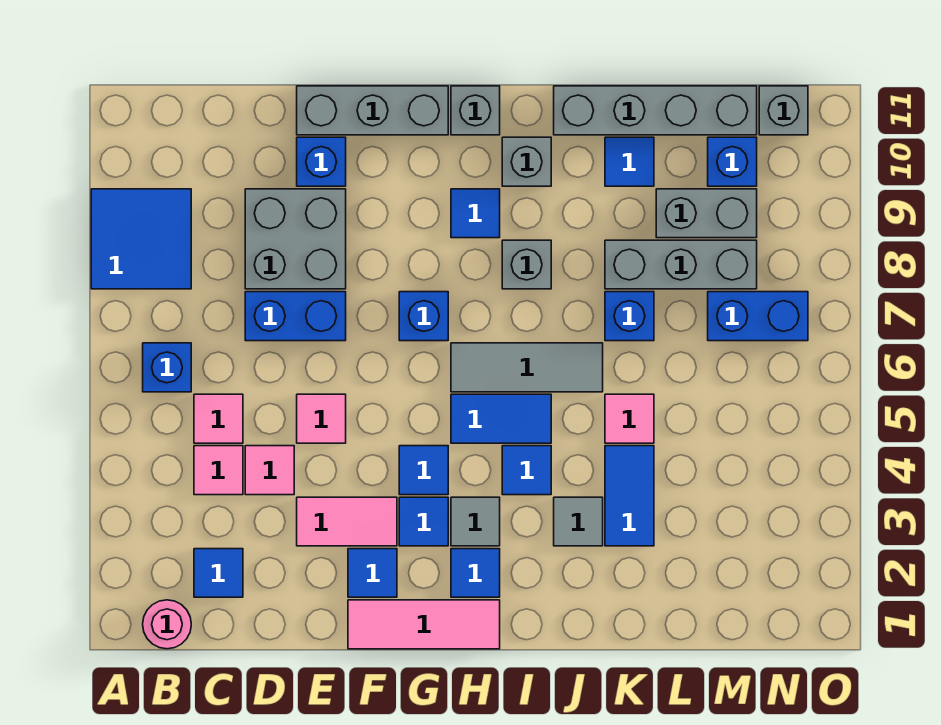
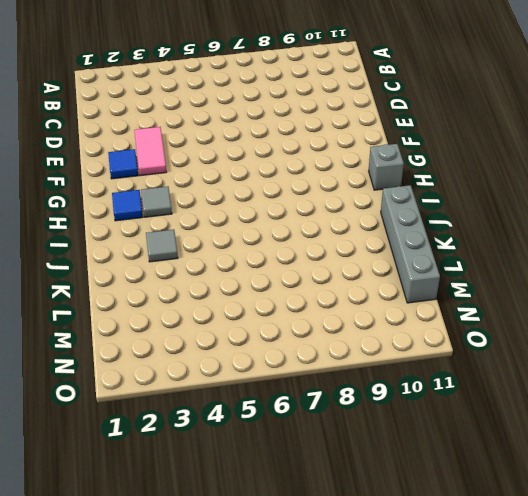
none -> blue 2x2 tile [91,189,191,289]
none -> pink 1x1 round brick [143,600,191,649]
none -> blue 1x1 brick [143,343,191,392]
none -> blue 1x1 tile [194,549,243,597]

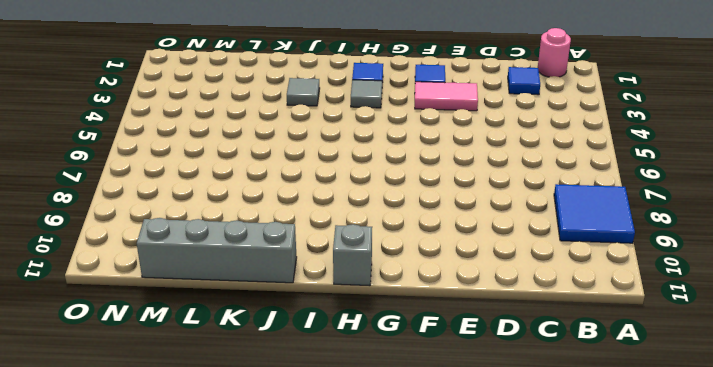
none -> blue 1x1 brick [143,343,191,392]
none -> pink 1x1 tile [194,446,243,495]
none -> pink 1x1 tile [194,394,243,443]
none -> pink 1x1 tile [245,446,294,495]

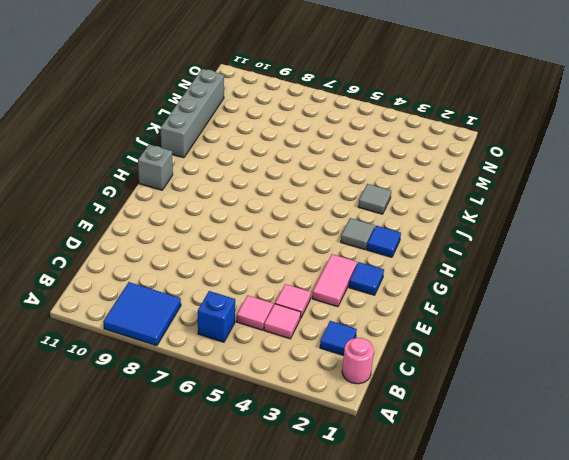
none -> blue 1x2 brick [245,292,346,341]
none -> grey 2x2 brick [245,189,346,289]
none -> pink 1x1 tile [297,394,346,443]
none -> blue 1x1 brick [297,137,346,186]

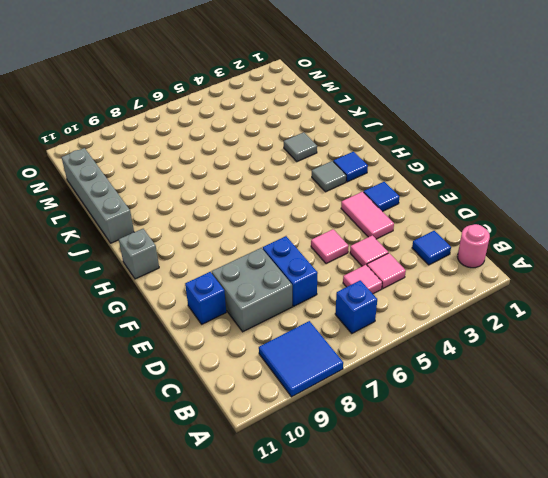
none -> grey 1x3 brick [297,86,448,135]
none -> pink 1x3 tile [348,600,500,649]
none -> blue 1x1 tile [399,497,448,546]
none -> blue 1x1 tile [399,446,448,495]

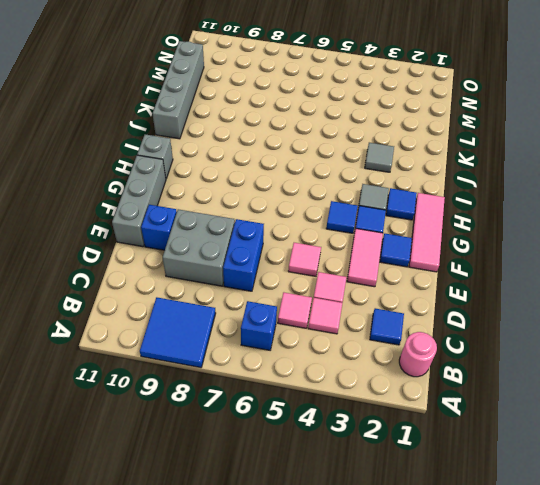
none -> blue 1x1 brick [399,292,448,341]
none -> blue 1x2 tile [451,394,551,443]
none -> grey 1x3 tile [451,343,603,392]
none -> blue 1x1 tile [451,189,500,238]

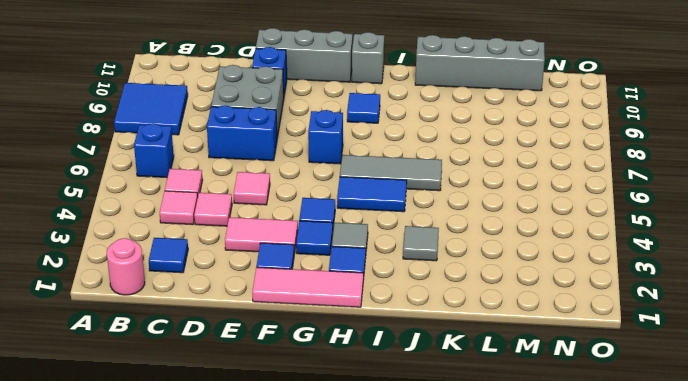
none -> blue 1x1 tile [502,446,551,495]
none -> grey 1x1 brick [502,240,551,289]
none -> grey 1x1 brick [502,137,551,186]
none -> blue 1x2 tile [605,446,654,546]

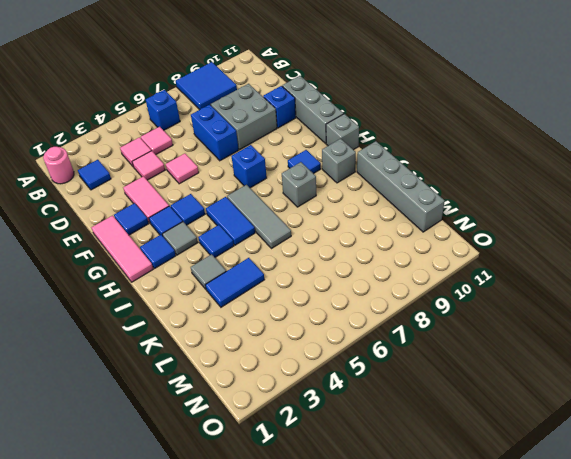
none -> pink 1x1 tile [605,394,654,443]
none -> blue 1x1 brick [605,292,654,341]
none -> grey 1x3 brick [605,240,757,289]
none -> blue 1x1 tile [605,137,654,186]

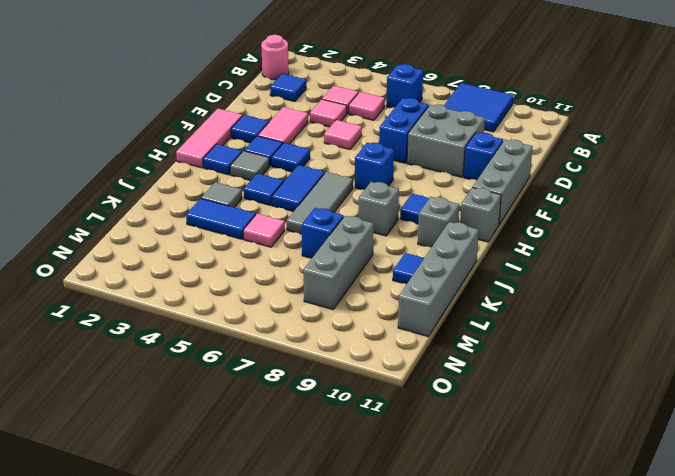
none -> grey 1x2 brick [656,189,757,238]
none -> blue 1x2 brick [708,292,808,341]
none -> blue 1x1 brick [708,137,757,186]
none -> grey 1x1 brick [759,86,808,135]

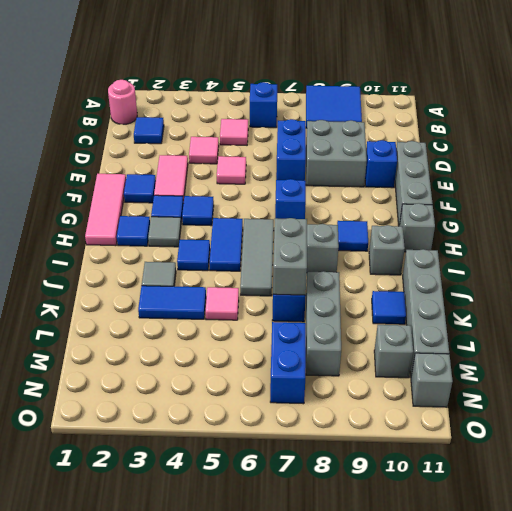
grey 1x2 brick [273,218,307,295] -> grey 1x2 brick moved to [656,189,757,238]
grey 1x1 brick [374,325,413,378] -> blue 1x1 brick [708,137,757,186]
none -> pink 1x1 tile [194,446,243,495]

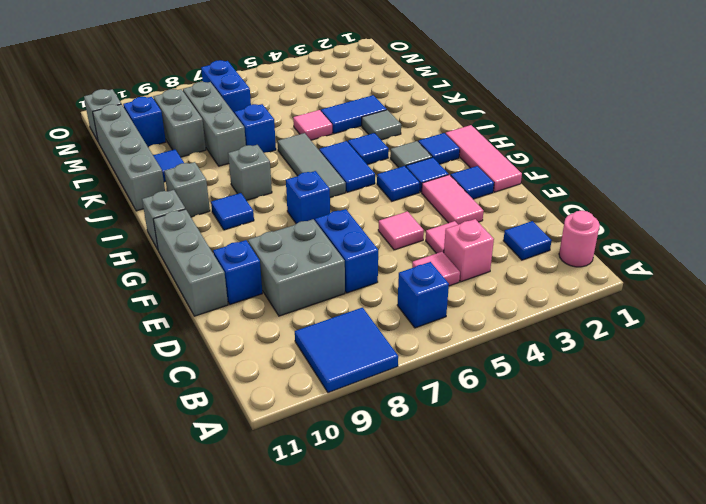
pink 1x1 brick [444,219,494,282] -> pink 1x1 tile [194,446,243,495]

